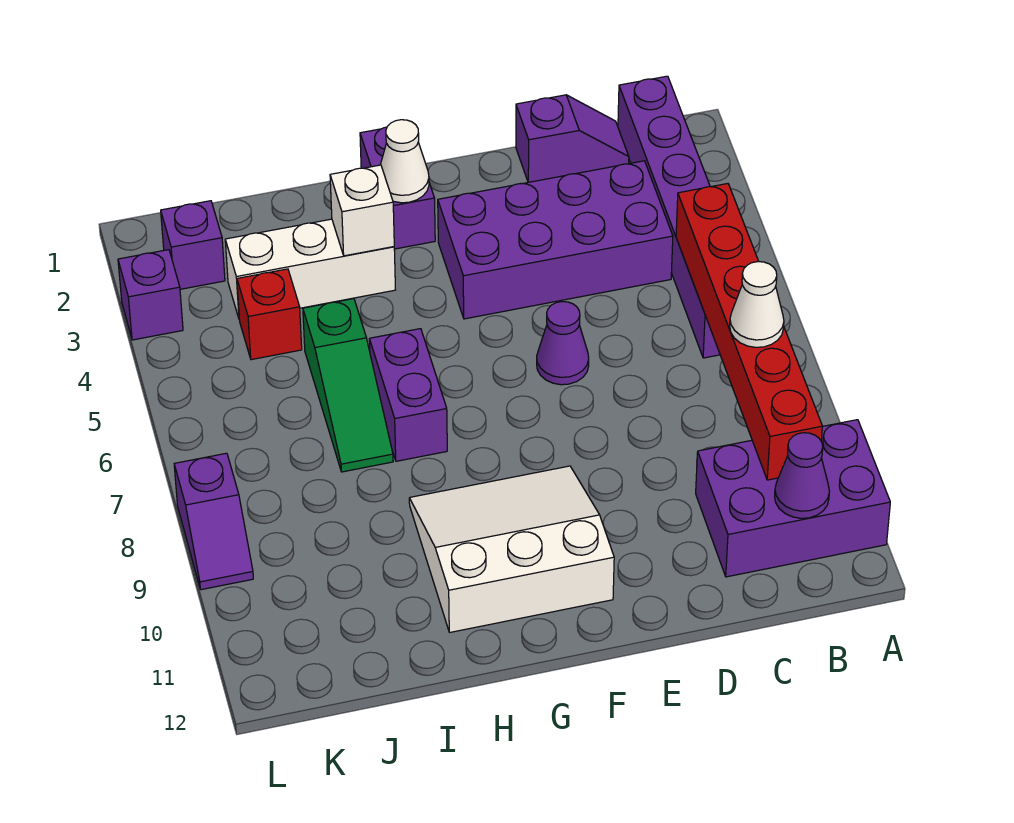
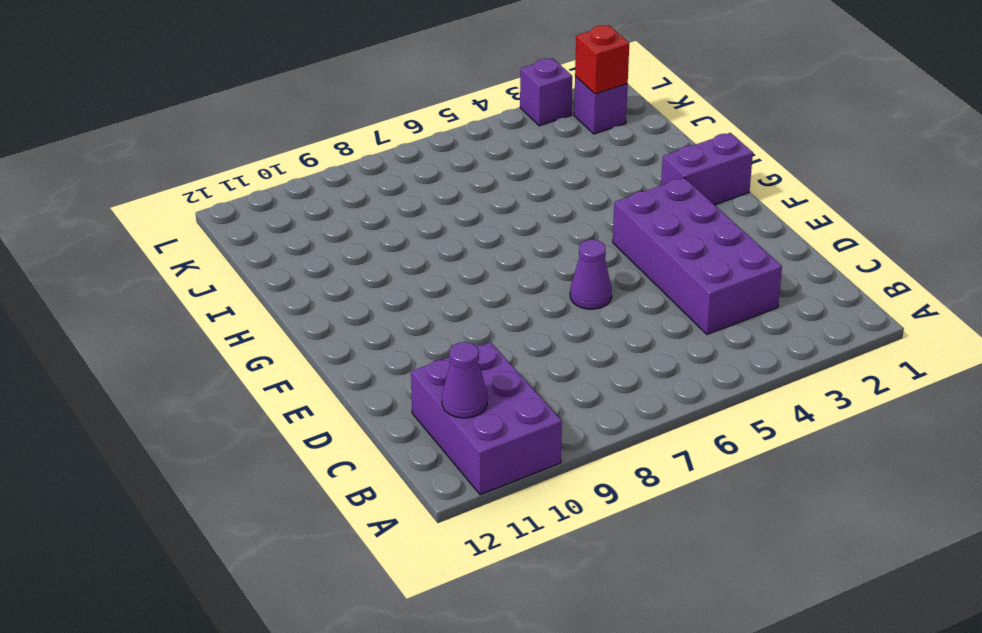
red 1x1 brick [575,25,629,94] -> red 1x1 brick moved to [237,269,302,360]
none -> purple 1x6 brick [618,76,720,358]
none -> purple 1x2 slope [516,95,629,182]
none -> white 3x3 slope [409,466,614,632]

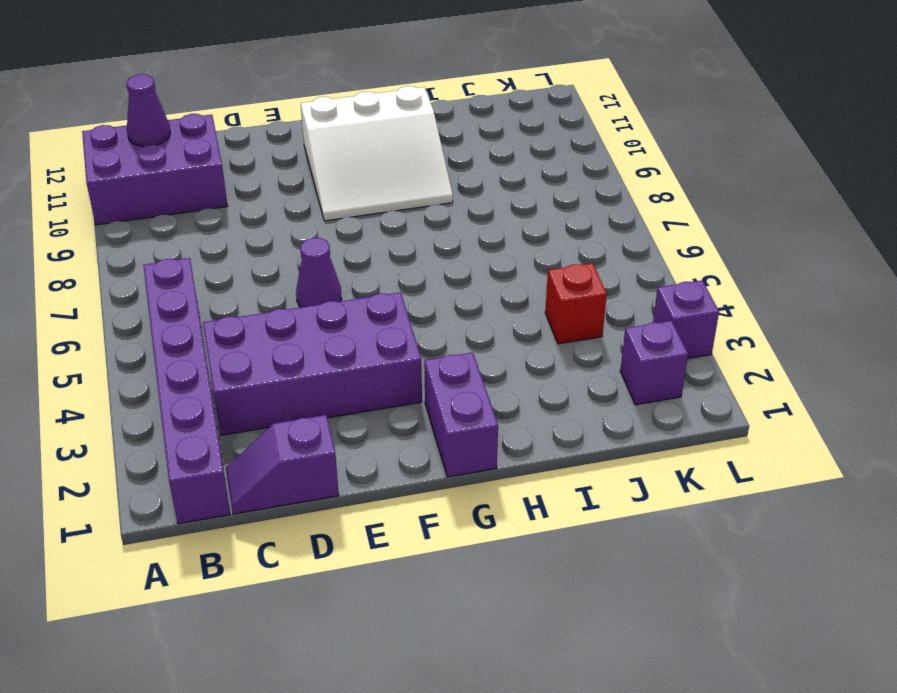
none -> white 1x3 brick [225,219,395,318]
none -> purple 1x2 brick [369,329,447,461]
none -> green 1x3 slope [303,299,393,472]

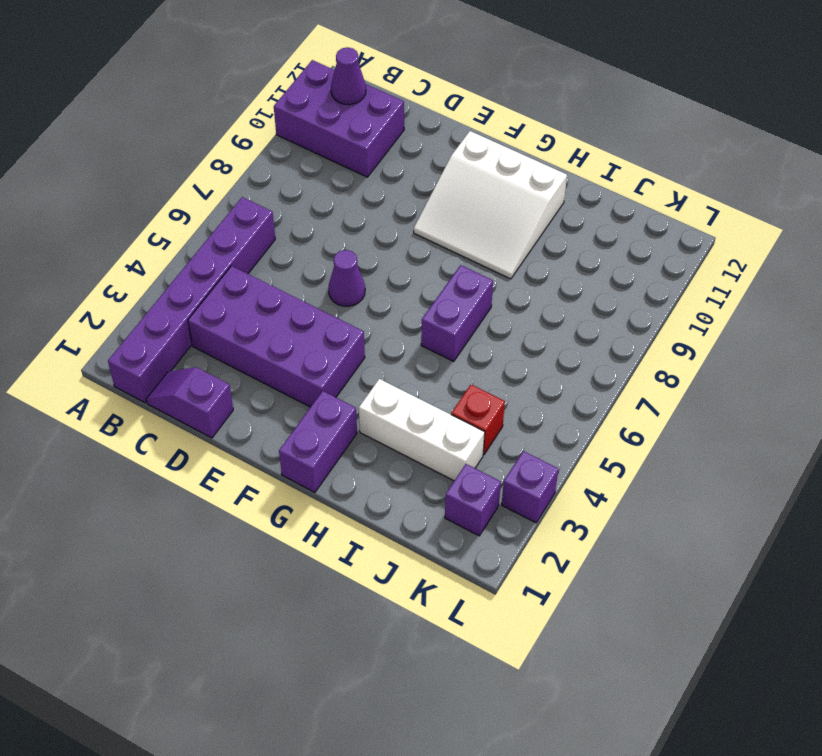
none -> green 1x3 slope [303,299,393,472]
none -> purple 1x2 slope [174,453,253,590]
none -> red 1x6 brick [676,184,822,480]

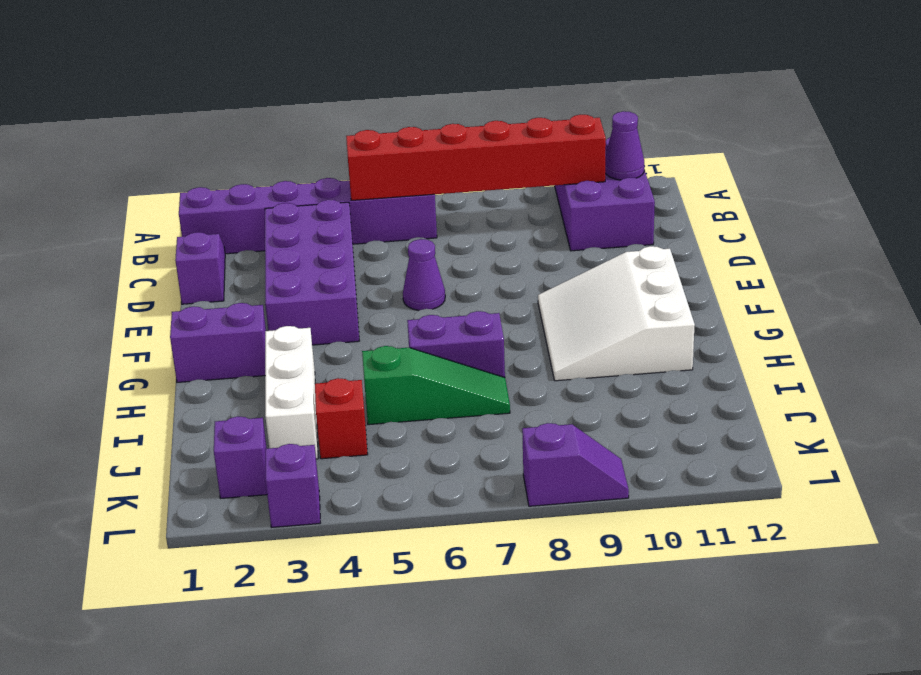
none -> white 1x1 cone [380,120,429,203]
none -> white 1x1 brick [330,165,394,256]
none -> white 1x1 cone [730,262,784,347]

